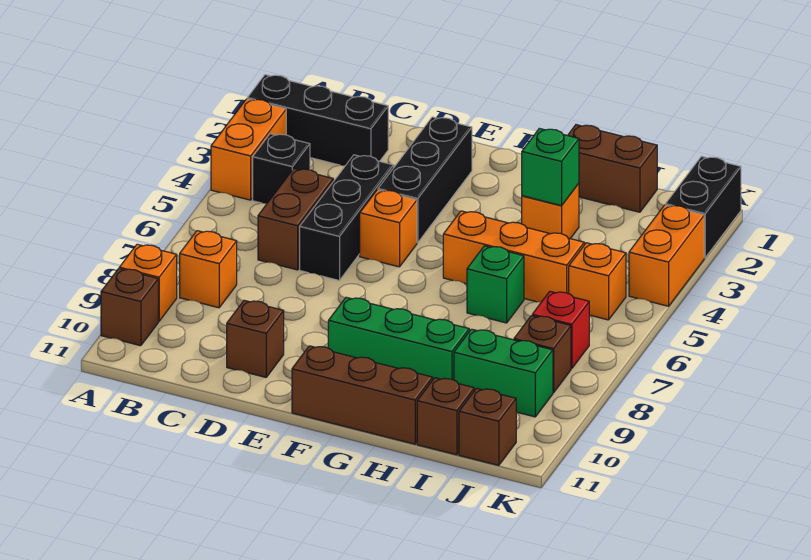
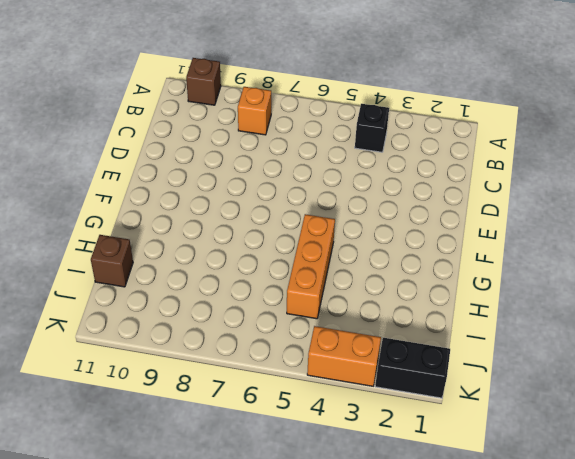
none -> black 1x3 brick [247,75,388,166]
none -> orange 1x2 brick [211,99,286,200]
none -> orange 1x1 brick [119,244,177,321]

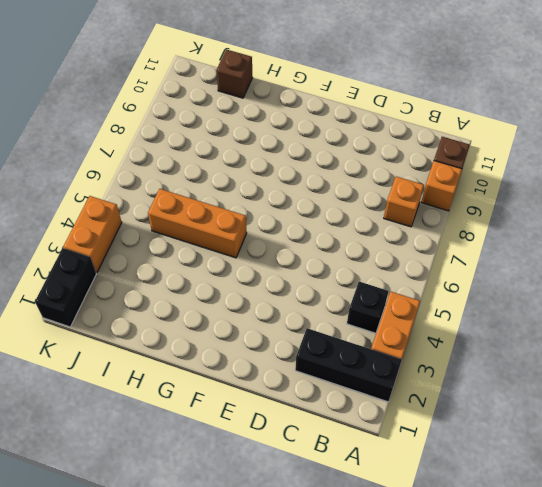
none -> brown 1x2 brick [258,169,333,270]
none -> black 1x3 brick [300,155,394,281]
none -> brown 1x1 brick [227,300,284,377]

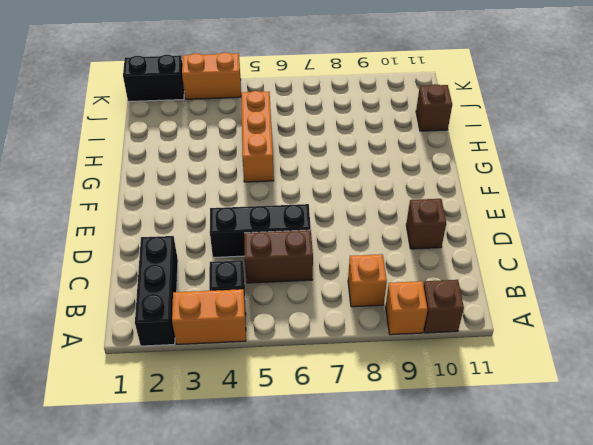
none -> black 1x3 brick [378,117,472,243]
none -> orange 1x1 brick [360,190,417,267]
none -> green 1x3 brick [328,297,469,380]

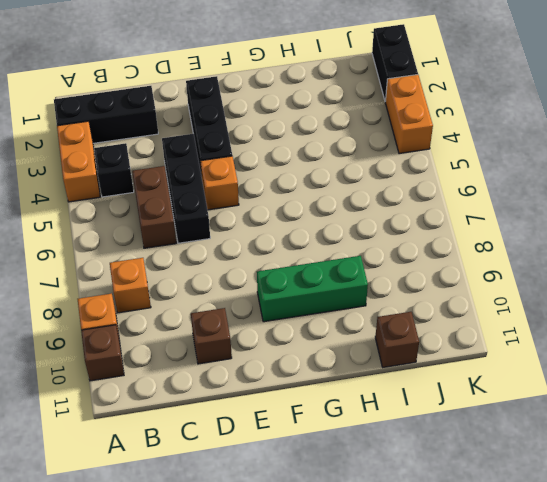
none -> brown 1x3 brick [292,346,433,444]
none -> orange 1x3 brick [443,211,584,302]
none -> brown 1x2 brick [568,125,657,212]

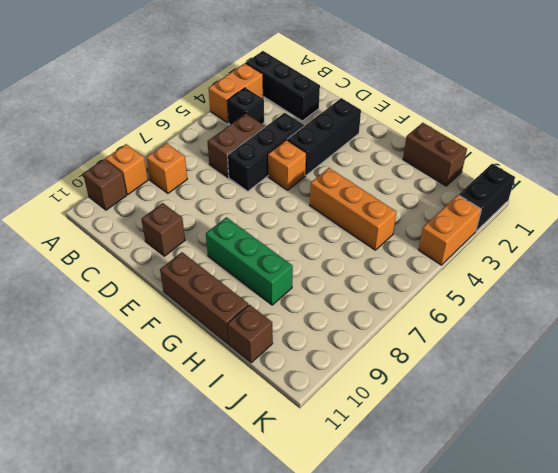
none -> orange 1x1 brick [522,183,579,239]
none -> green 1x1 brick [467,246,524,323]
none -> green 1x2 brick [454,329,553,417]

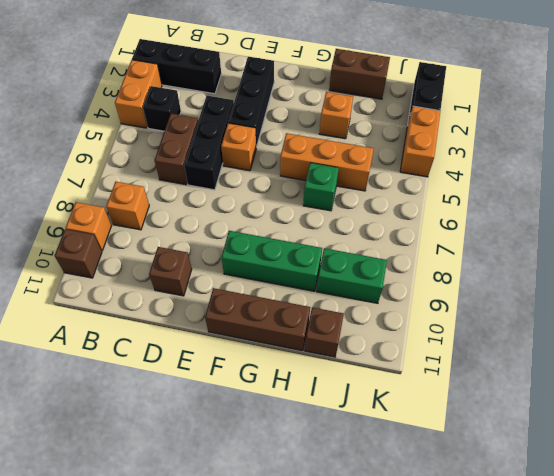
none -> orange 1x1 brick [569,243,626,320]
none -> red 1x1 brick [532,291,589,368]
none -> brown 1x1 brick [514,316,571,393]

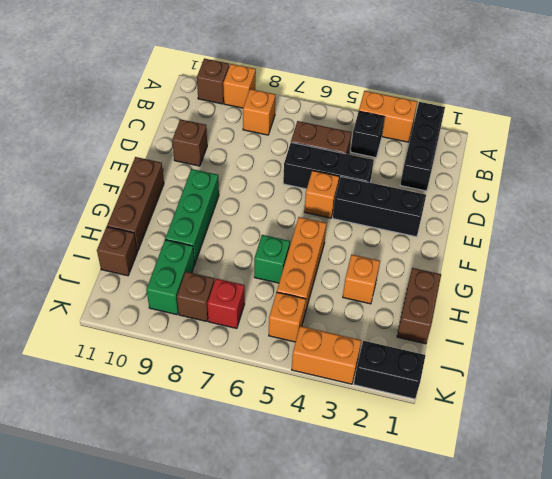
none -> brown 1x1 brick [459,388,516,465]
none -> green 1x1 brick [522,128,579,206]

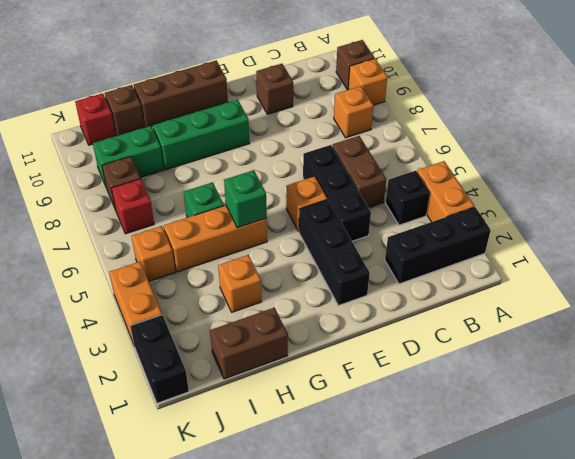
green 1x1 brick [224,170,267,228] -> green 1x1 brick moved to [522,128,579,206]
red 1x1 brick [75,93,116,145] -> brown 1x1 brick [459,388,516,465]

